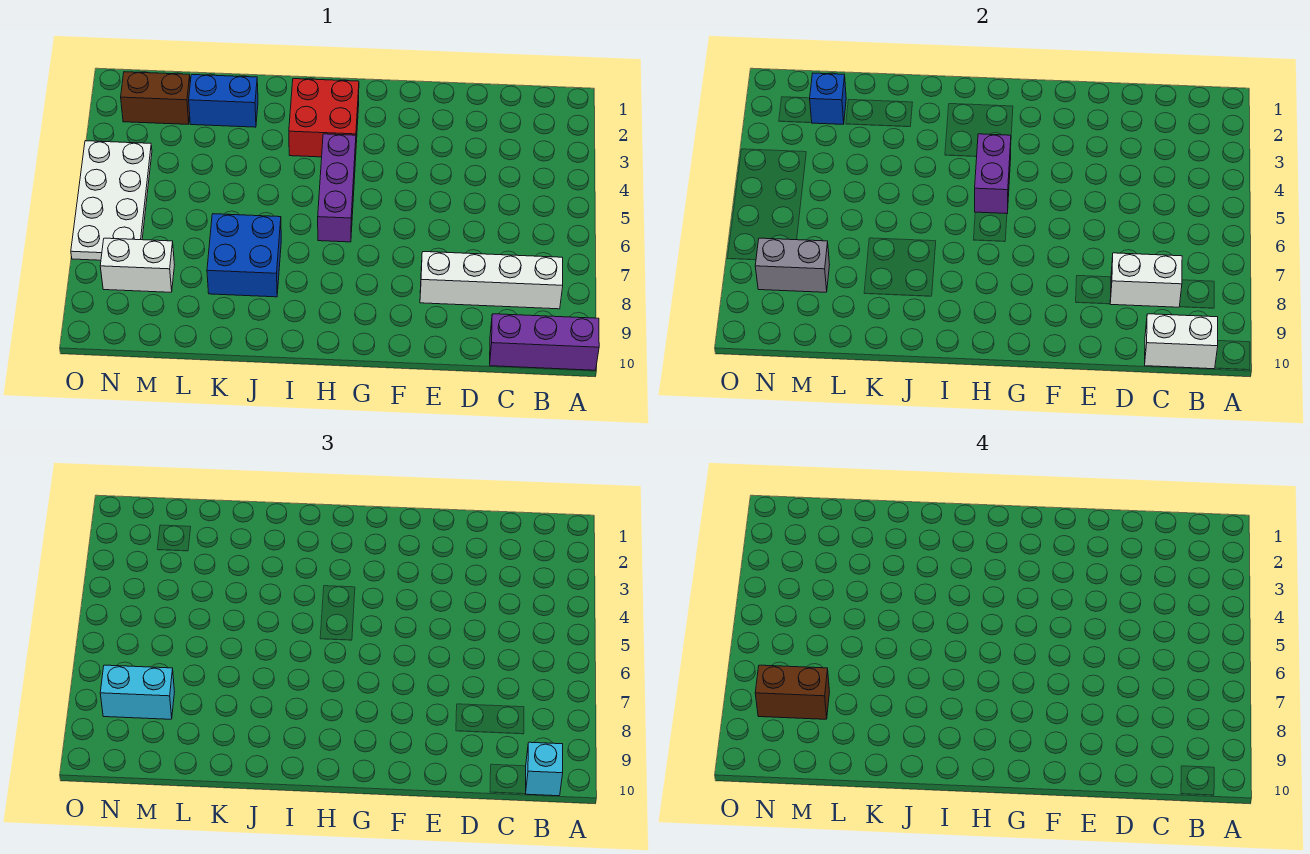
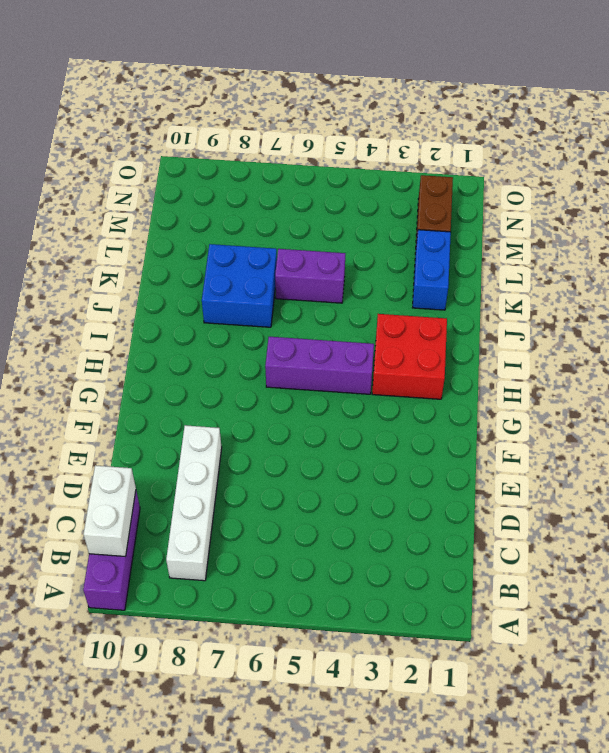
purple 1x2 brick [275,249,345,303] -> purple 1x2 brick moved to [975,134,1011,214]
none -> white 1x2 brick [100,238,175,292]
none -> white 2x4 plate [71,141,152,260]
none -> white 1x2 brick [1110,253,1182,307]

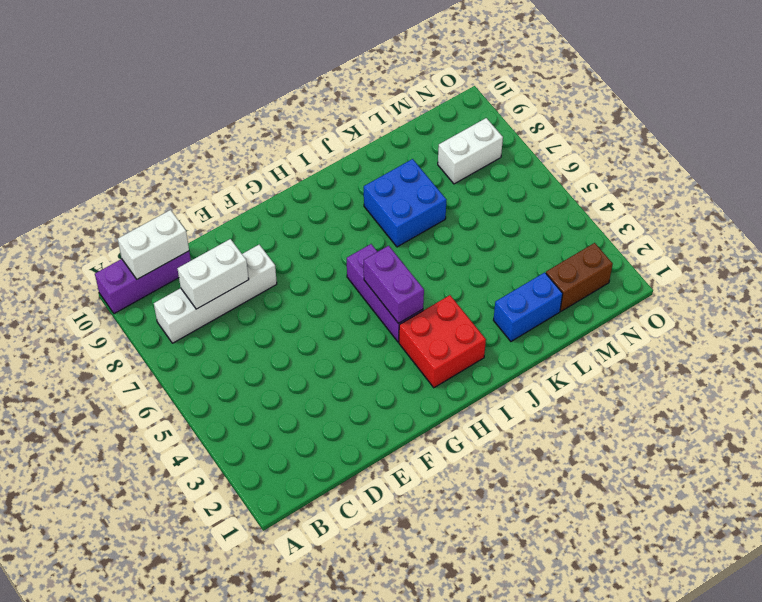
none -> white 2x4 plate [71,141,152,260]
none -> blue 1x1 brick [810,73,846,124]
none -> grey 1x2 brick [755,238,830,292]

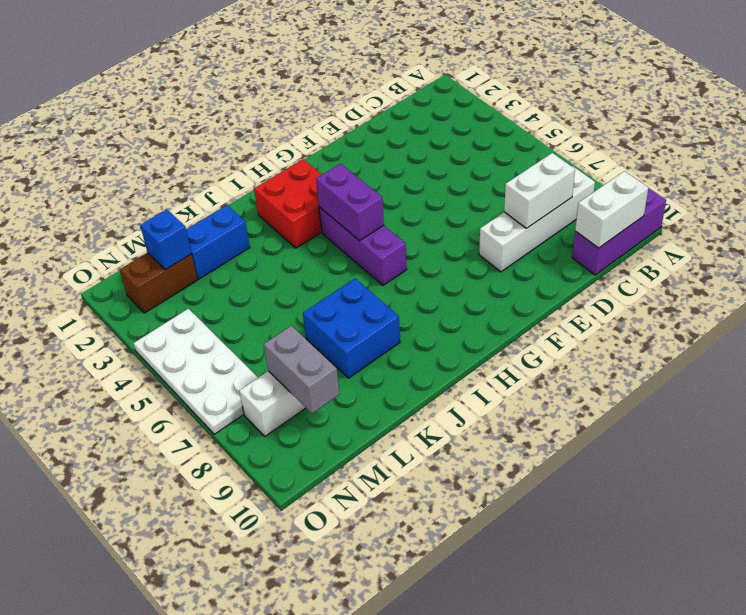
grey 1x2 brick [264,326,339,414] -> grey 1x2 brick turned to [755,238,830,292]
none -> cyan 1x1 brick [526,742,563,796]
none -> cyan 1x2 brick [100,665,175,719]
none -> brown 1x2 brick [755,665,830,719]

